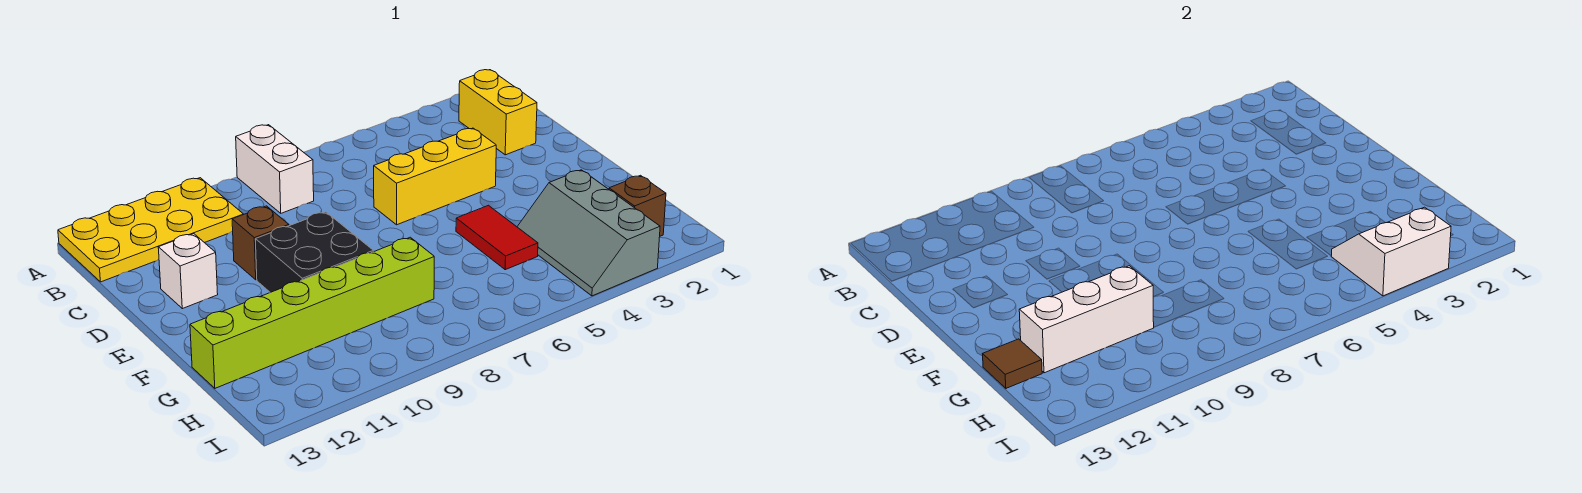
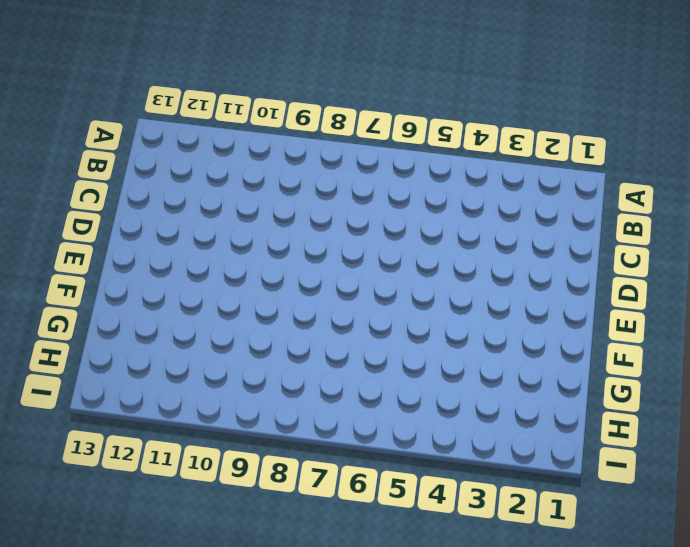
none -> white 1x2 brick [236,125,314,213]
none -> yellow 2x4 plate [58,178,244,282]
none -> yellow 1x2 brick [459,70,537,155]

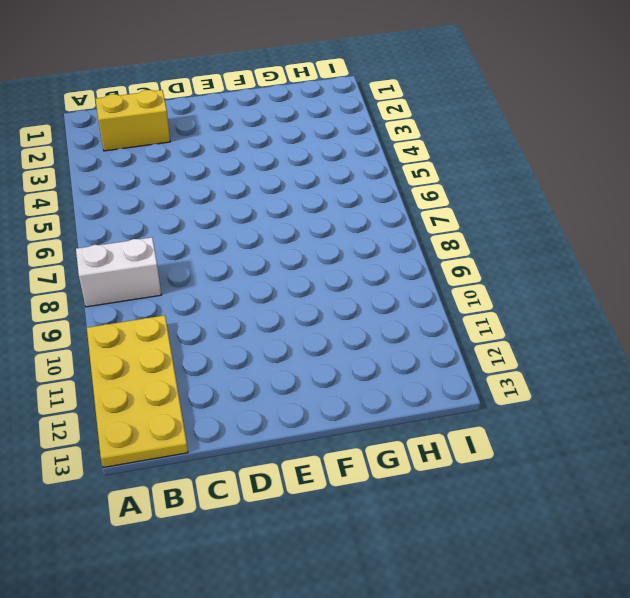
none -> yellow 1x3 brick [374,128,496,225]
none -> brown 1x1 brick [232,206,289,280]
none -> white 1x1 brick [158,234,218,309]

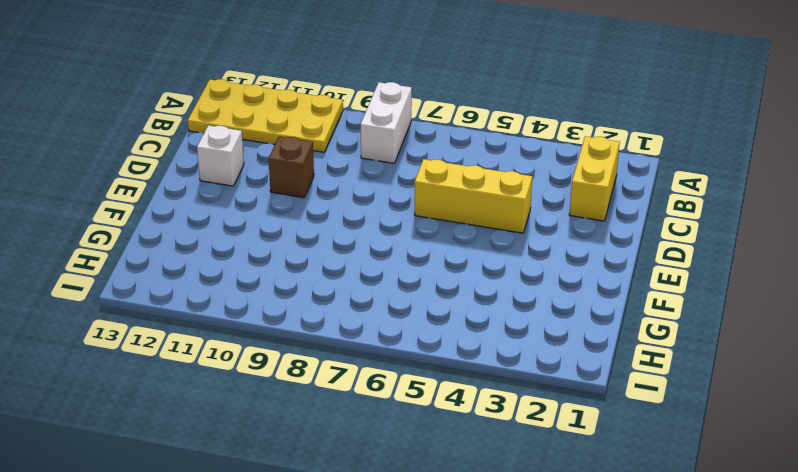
none -> black 2x2 brick [255,212,373,292]
none -> red 1x2 tile [456,205,538,270]
none -> grey 2x3 slope [517,170,660,296]

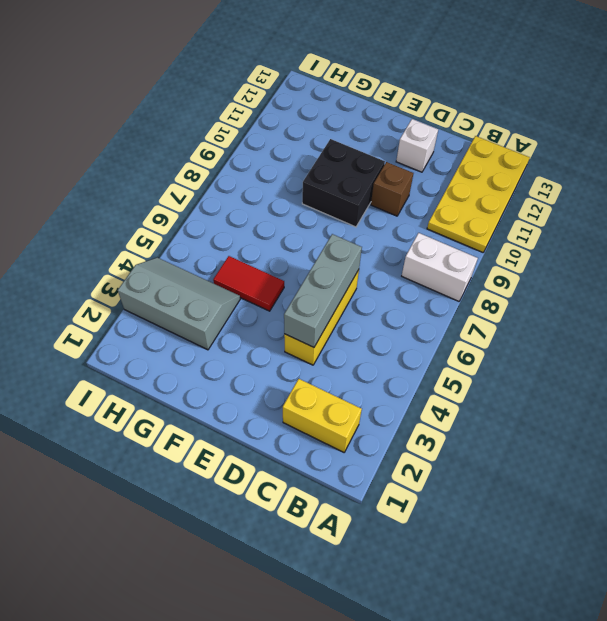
grey 1x3 brick [284,234,362,347] -> none
none -> lime 1x6 brick [190,237,434,388]
none -> brown 1x1 brick [609,175,666,236]
none -> white 1x3 brick [1019,266,1154,373]

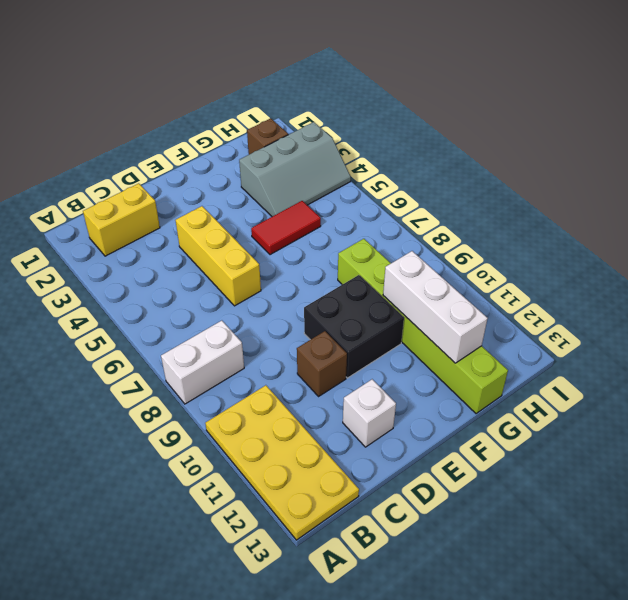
none -> brown 1x1 tile [983,339,1042,388]
none -> white 2x2 slope [1331,207,1451,296]

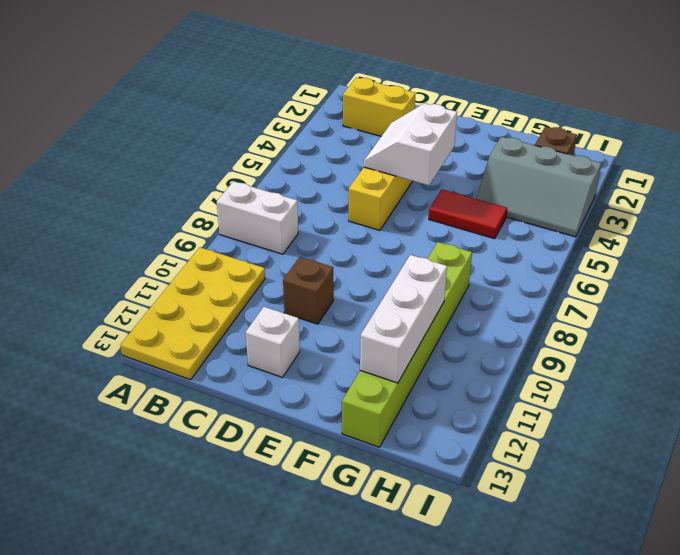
white 2x2 slope [364,103,457,185] -> white 2x2 slope moved to [1331,207,1451,296]
none -> black 2x2 brick [255,212,373,292]
none -> brown 1x1 tile [983,339,1042,388]

